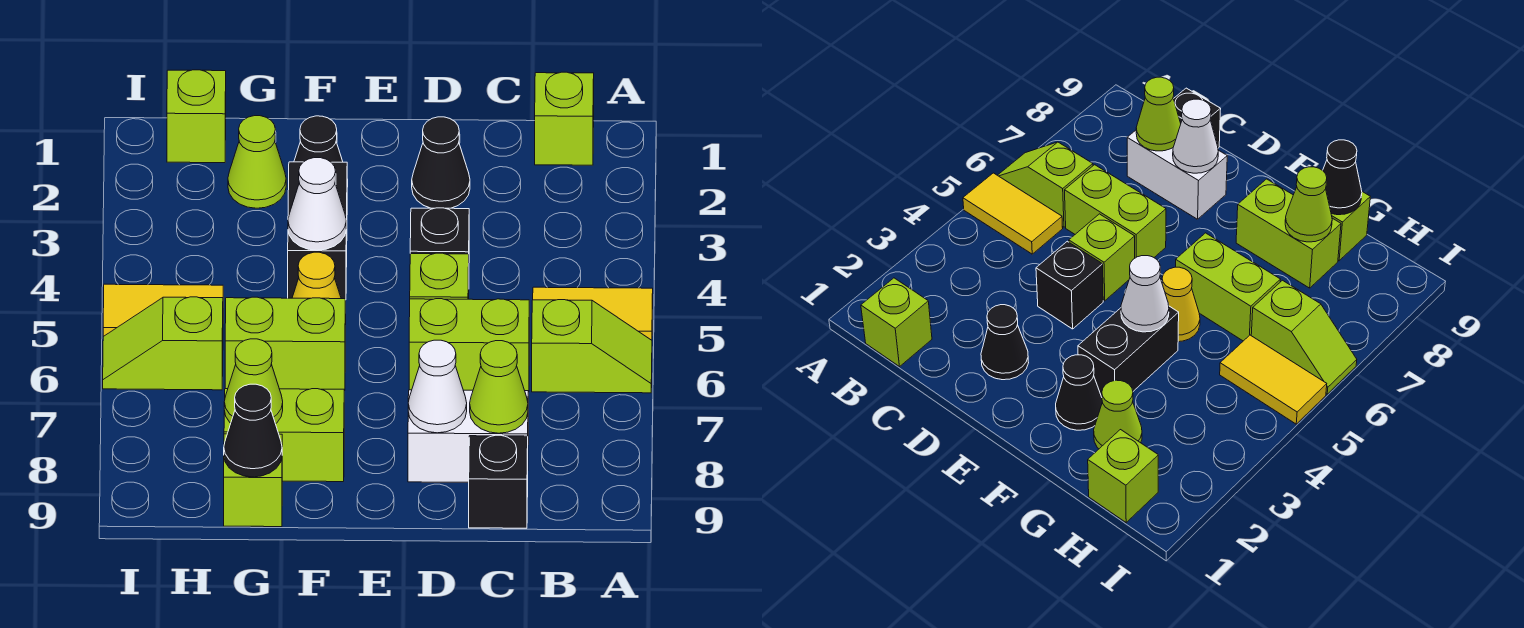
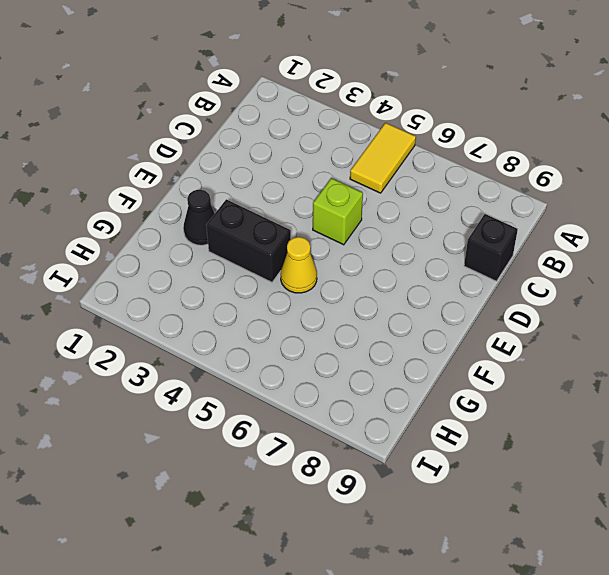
none -> lime 1x2 slope [532,300,652,393]
none -> lime 1x1 brick [535,72,594,165]
none -> lime 1x2 brick [409,299,529,392]

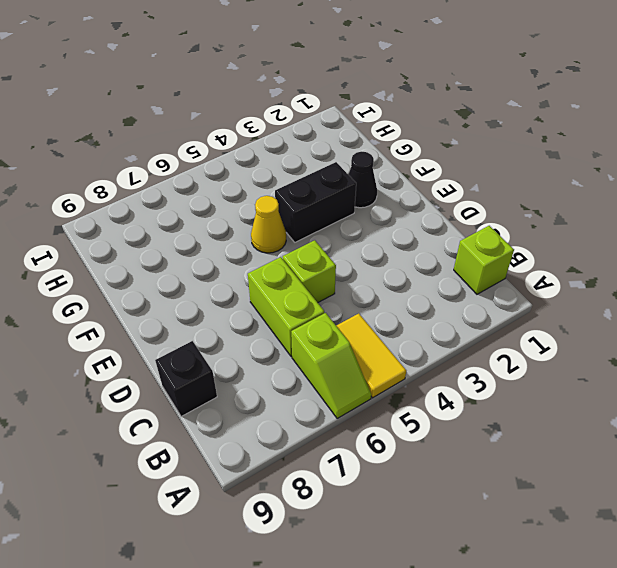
none -> white 1x2 brick [408,390,528,482]
none -> black 1x1 cone [412,117,470,208]
none -> black 1x1 brick [410,208,469,254]

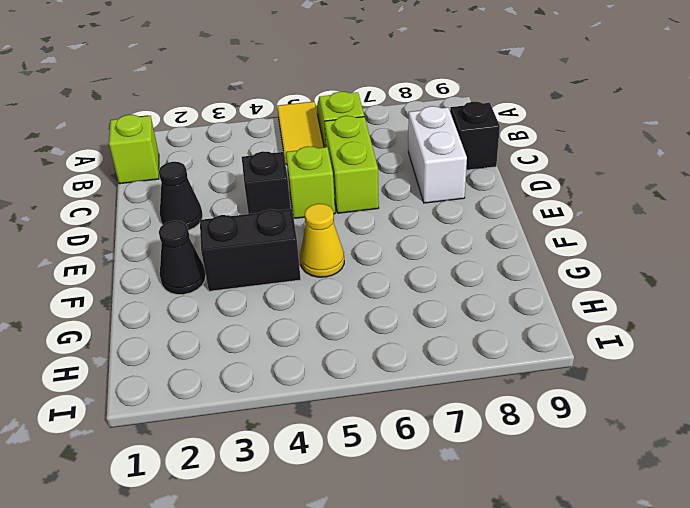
none -> lime 1x2 brick [225,297,345,391]
none -> lime 1x2 brick [224,389,344,482]
none -> lime 1x1 cone [228,116,286,208]

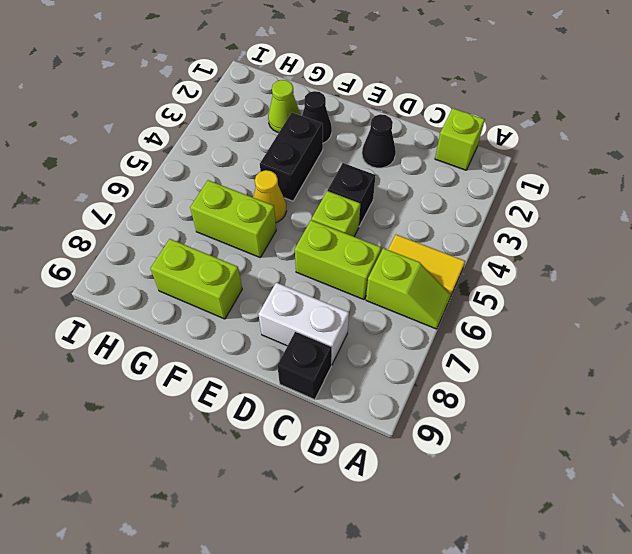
none -> lime 1x1 brick [224,434,282,527]
none -> lime 1x1 brick [167,70,226,163]
none -> yellow 1x2 tile [103,284,223,337]

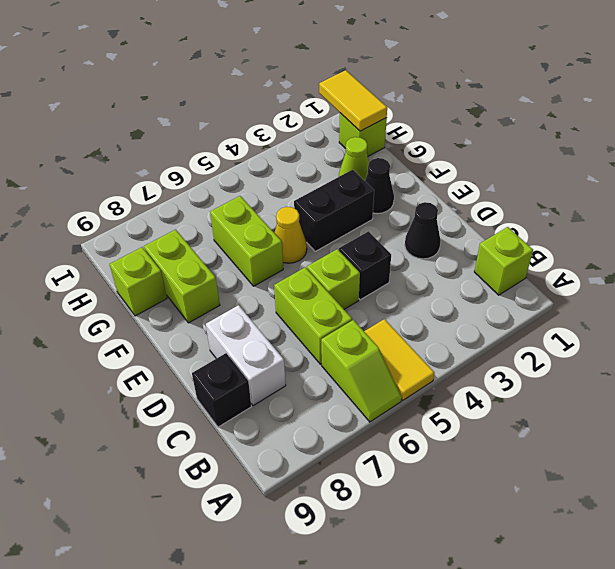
yellow 1x2 tile [319,70,387,131] -> yellow 1x2 tile moved to [103,284,223,337]
none -> lime 1x2 slope [103,297,223,390]
none -> lime 1x1 cone [470,341,528,433]
none -> white 1x1 cone [408,340,467,433]

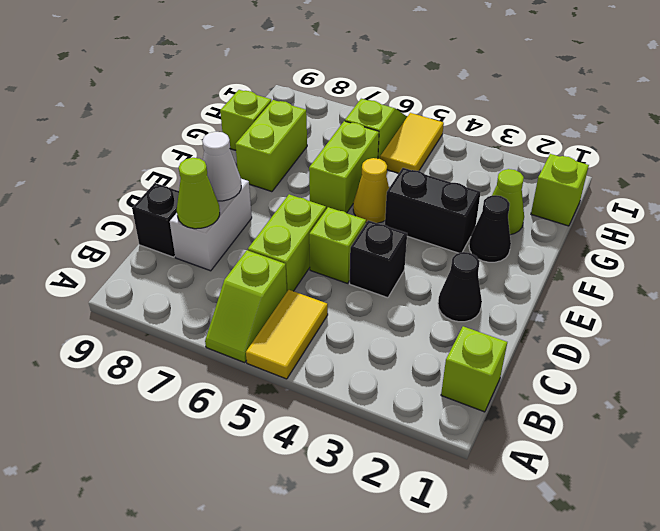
none -> white 1x1 cone [288,158,346,250]
none -> lime 1x1 cone [224,339,283,424]
none -> black 1x1 cone [224,384,282,477]

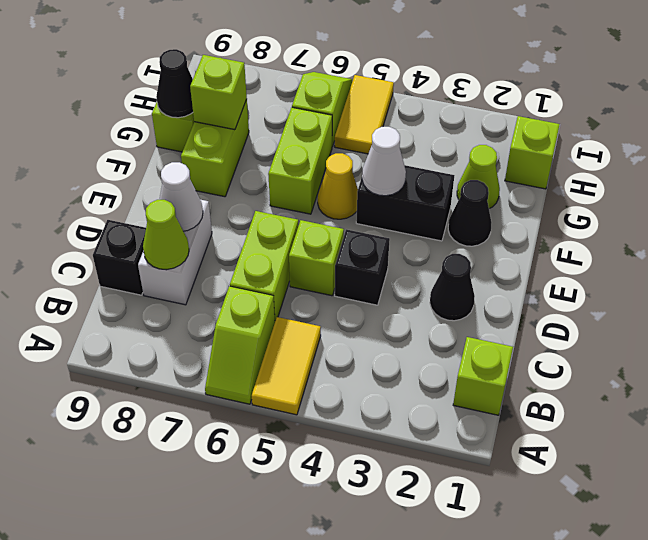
lime 1x1 brick [190,55,247,130] -> lime 1x1 cone [224,339,283,424]

